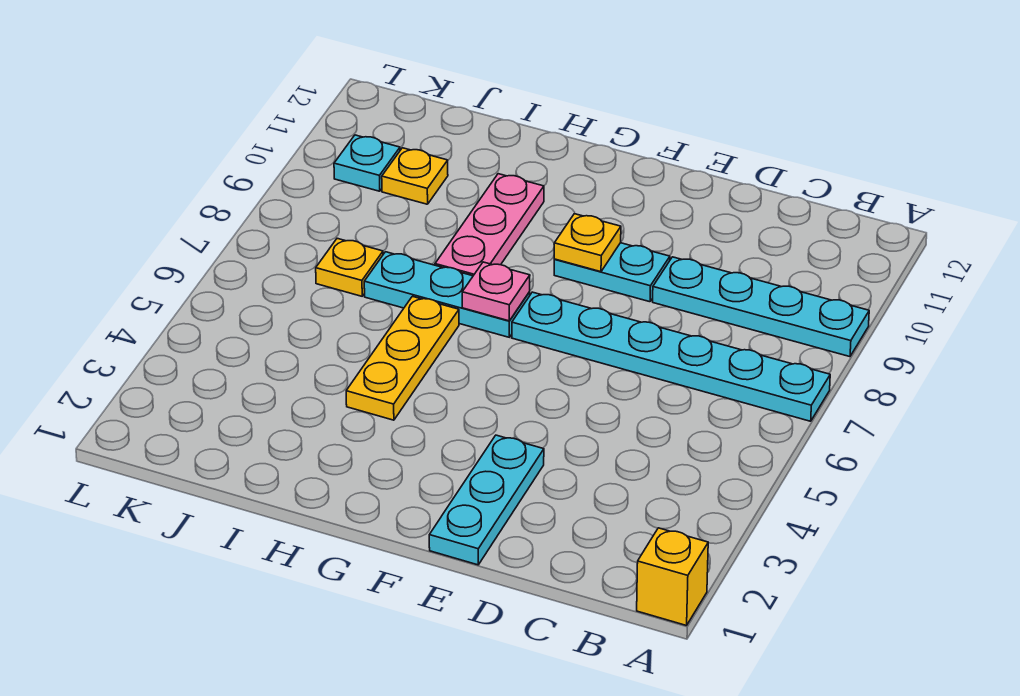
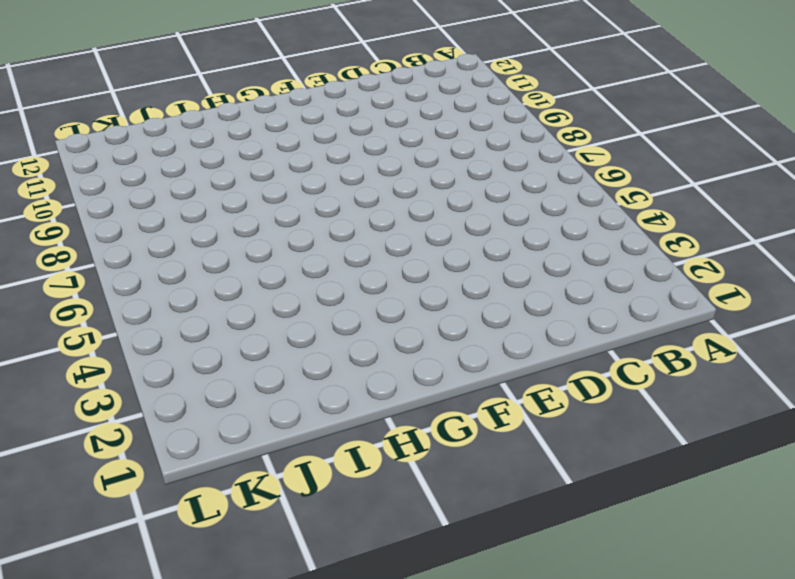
none -> yellow 1x1 brick [637,528,708,626]
none -> cyan 1x6 plate [512,292,830,421]
none -> cyan 1x4 plate [653,257,869,357]

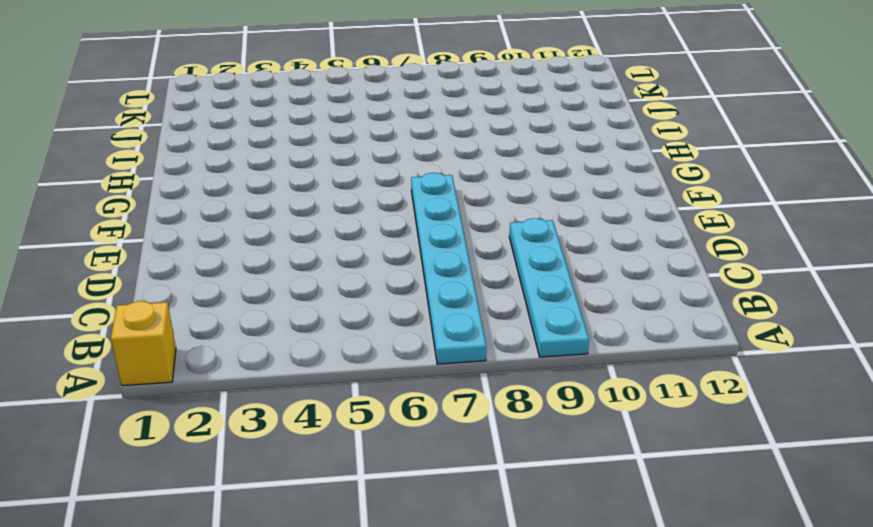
none -> cyan 1x3 plate [429,435,544,565]
none -> cyan 1x2 plate [554,243,670,302]
none -> cyan 1x3 plate [364,252,530,337]

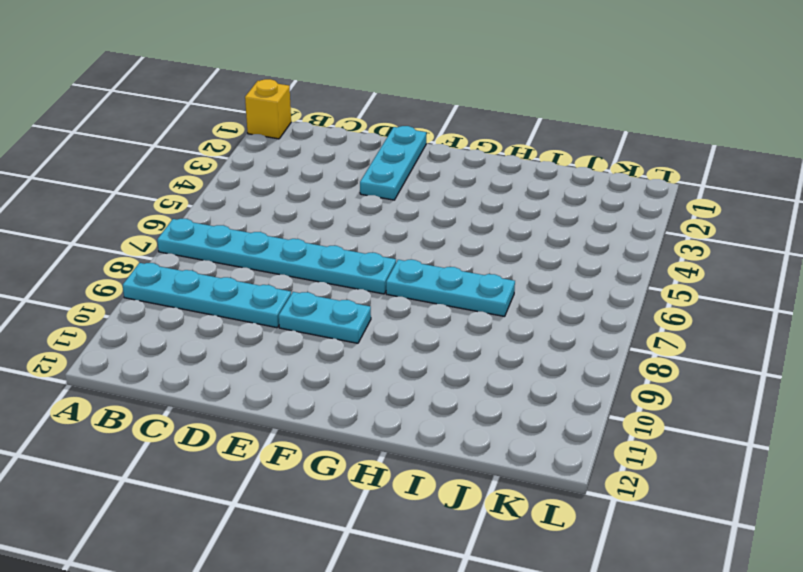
none -> yellow 1x3 plate [346,296,459,420]
none -> pink 1x3 plate [435,174,544,276]
none -> yellow 1x1 plate [316,238,383,296]

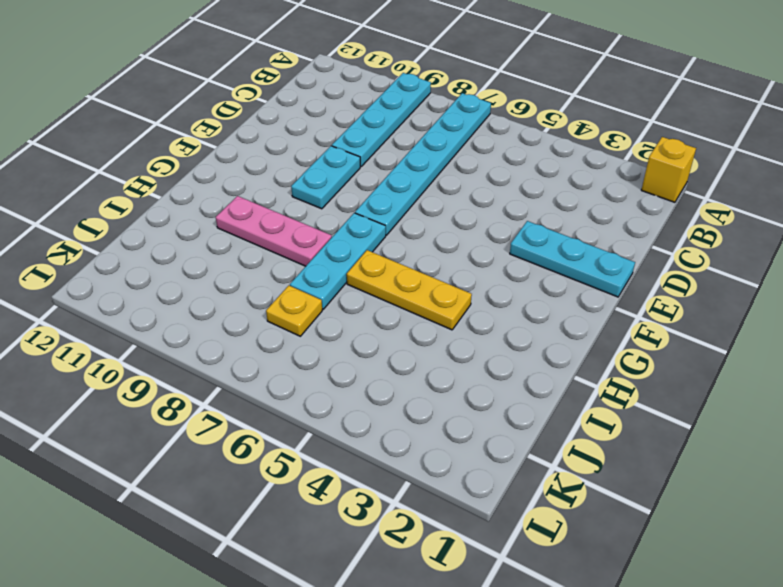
none -> yellow 1x1 plate [382,148,448,204]
none -> cyan 1x1 plate [334,135,400,191]
none -> yellow 1x1 plate [554,214,621,272]

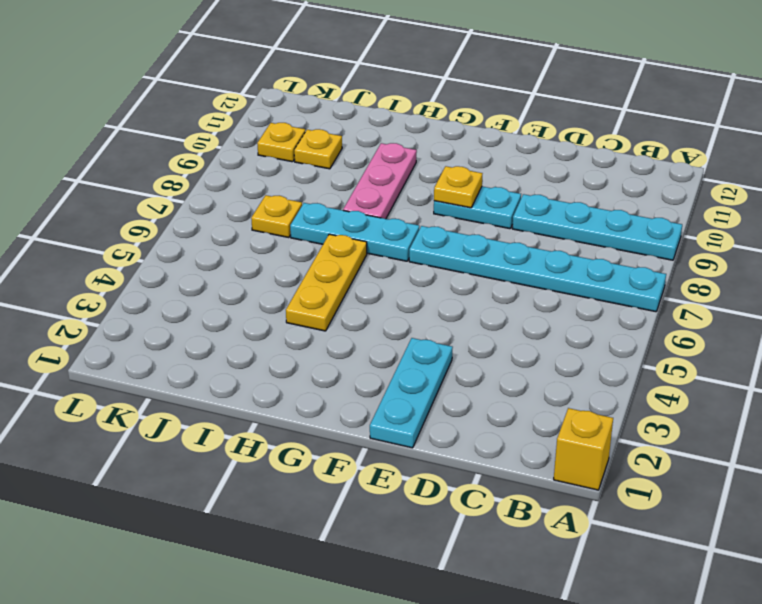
yellow 1x1 plate [257,123,305,162] -> cyan 1x1 plate [334,135,400,191]
none -> pink 1x1 plate [462,262,530,321]

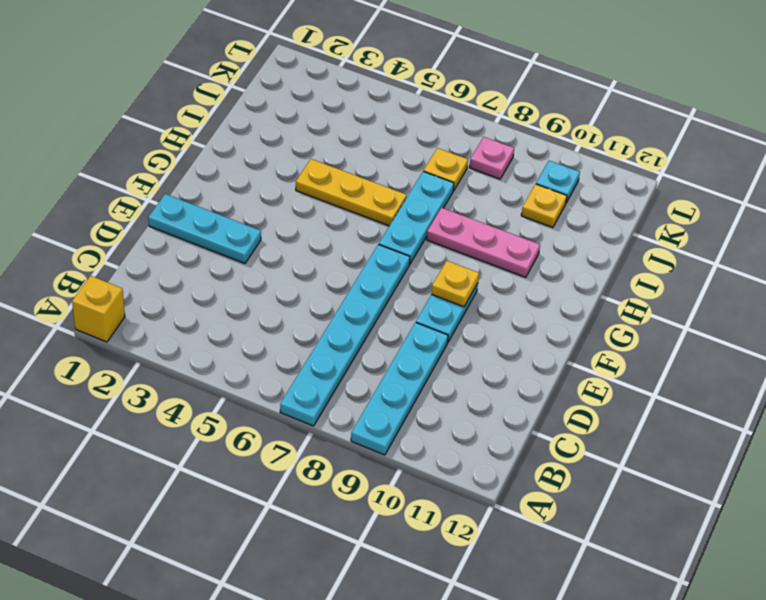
pink 1x1 plate [469,137,514,179] -> pink 1x1 plate moved to [462,262,530,321]

